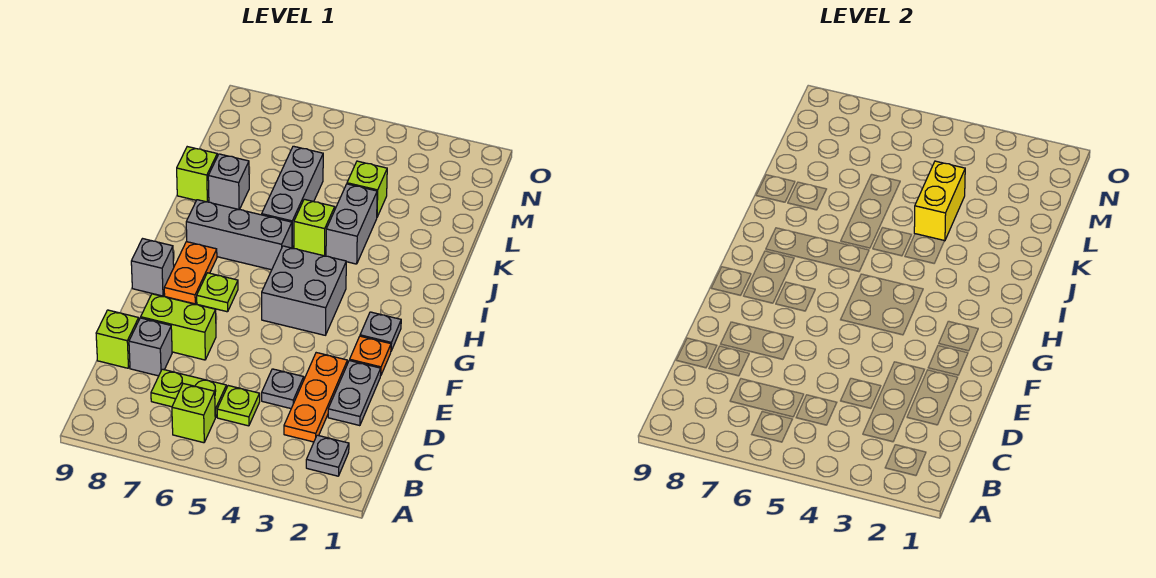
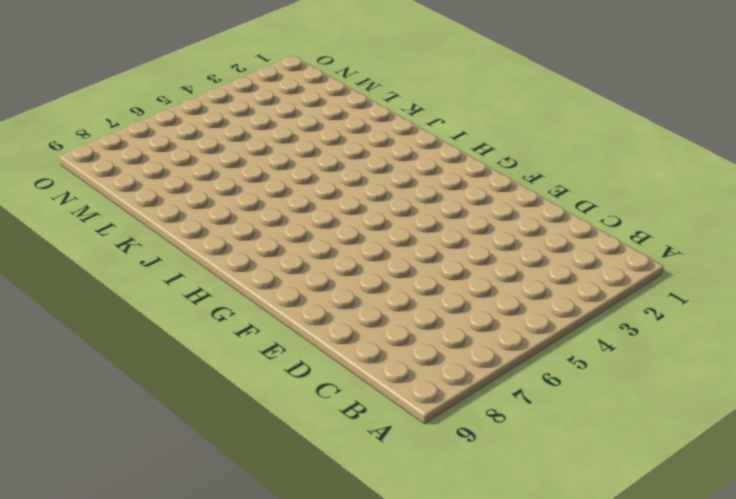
none -> grey 1x1 plate [306,435,349,476]
none -> lime 1x1 brick [172,384,216,443]
none -> orange 1x3 plate [284,353,347,442]

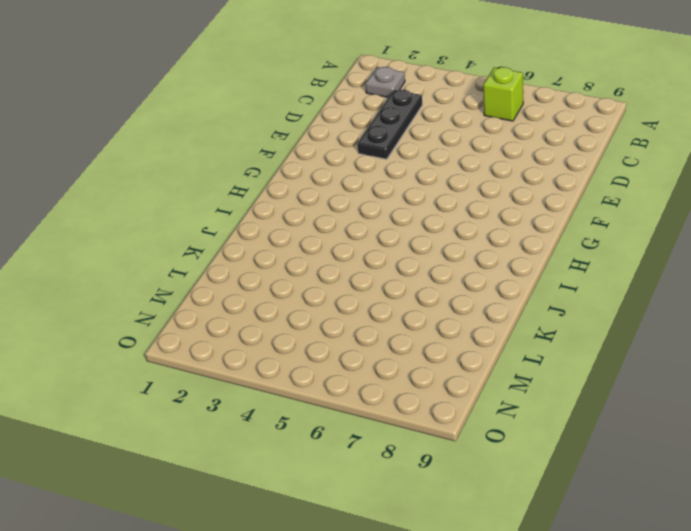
black 1x3 plate [357,90,422,159] -> orange 1x3 plate [284,353,347,442]
none -> lime 1x1 plate [217,386,260,426]
none -> lime 1x2 plate [151,369,226,417]
none -> grey 1x2 plate [328,360,381,426]

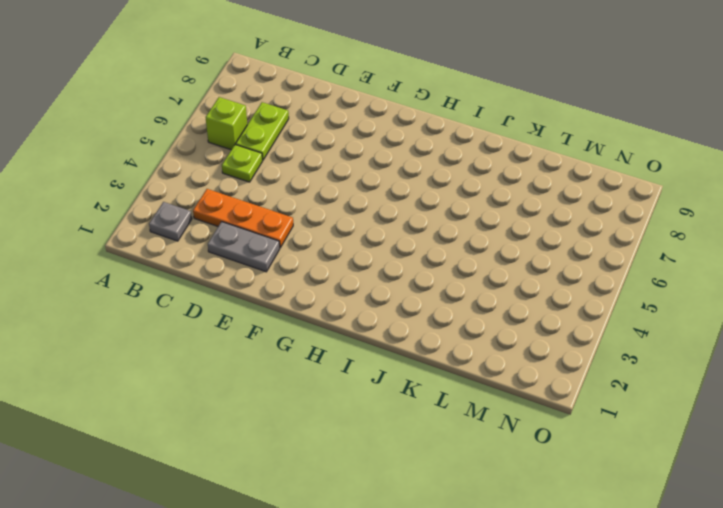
none -> grey 1x1 plate [262,369,304,408]
none -> grey 1x1 brick [129,318,172,376]
none -> lime 1x1 brick [96,310,139,368]

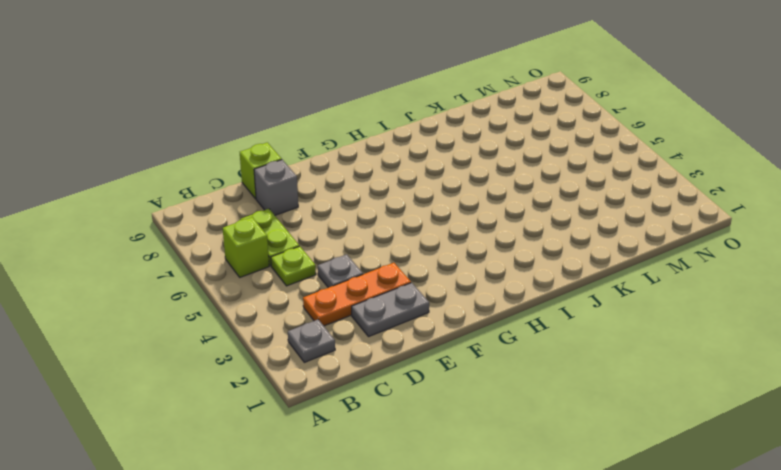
none -> lime 1x2 brick [141,294,216,360]
none -> orange 1x1 plate [350,336,391,376]
none -> grey 1x1 plate [360,312,401,351]

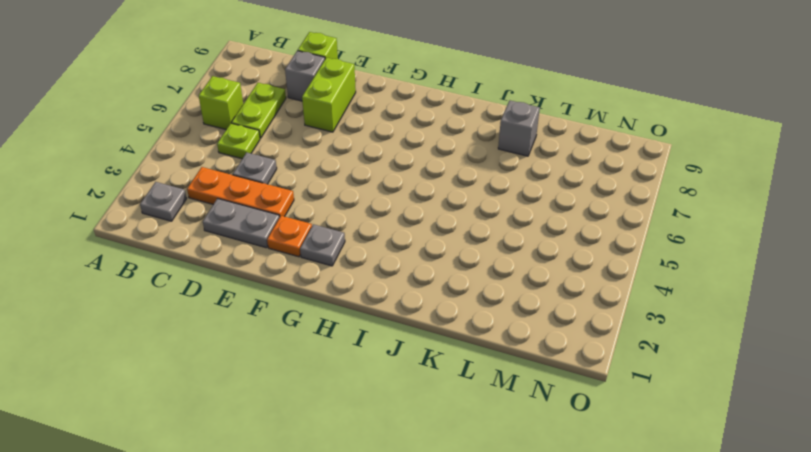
none -> grey 2x2 brick [262,246,346,335]
none -> lime 1x1 plate [197,273,238,312]
none -> orange 1x2 plate [164,242,217,304]

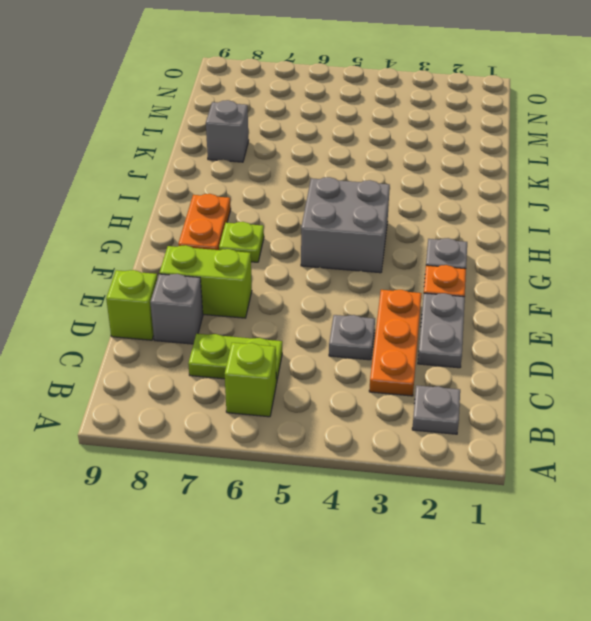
none -> lime 1x1 plate [217,386,260,426]
none -> grey 1x1 brick [131,239,174,296]
none -> grey 1x3 brick [186,200,292,270]

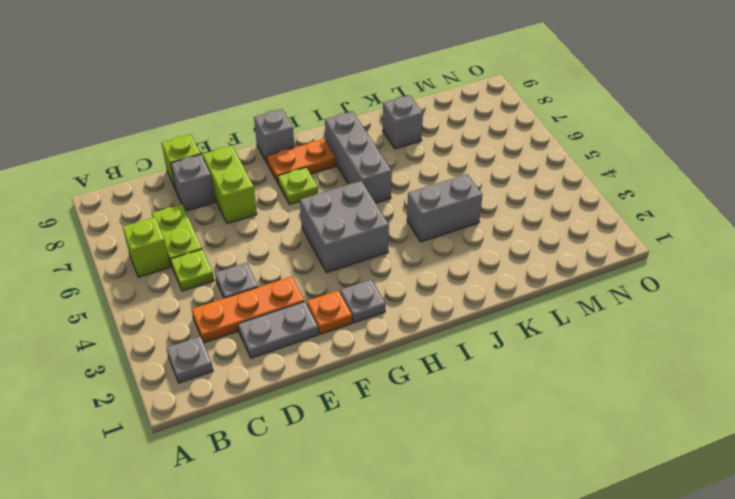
none -> lime 1x1 brick [294,199,335,256]
none -> grey 1x3 brick [262,146,323,248]
none -> lime 1x1 brick [177,147,217,202]

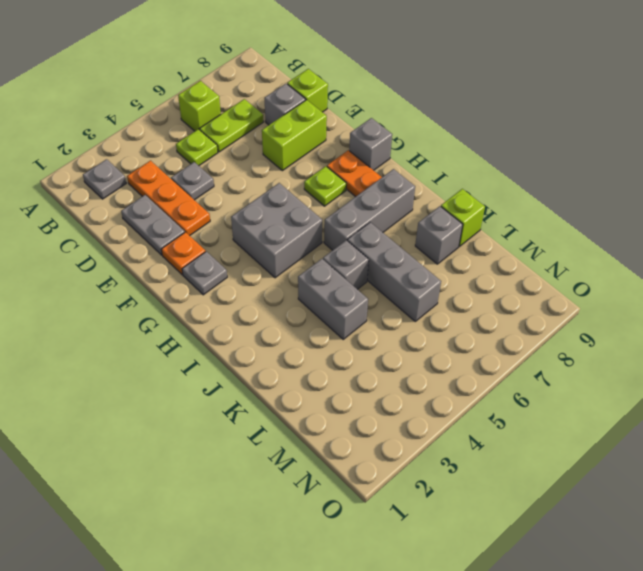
grey 1x1 brick [323,240,369,289] -> lime 1x1 brick [294,199,335,256]
none -> lime 1x1 brick [347,161,387,217]
none -> yellow 1x2 brick [914,161,965,241]

